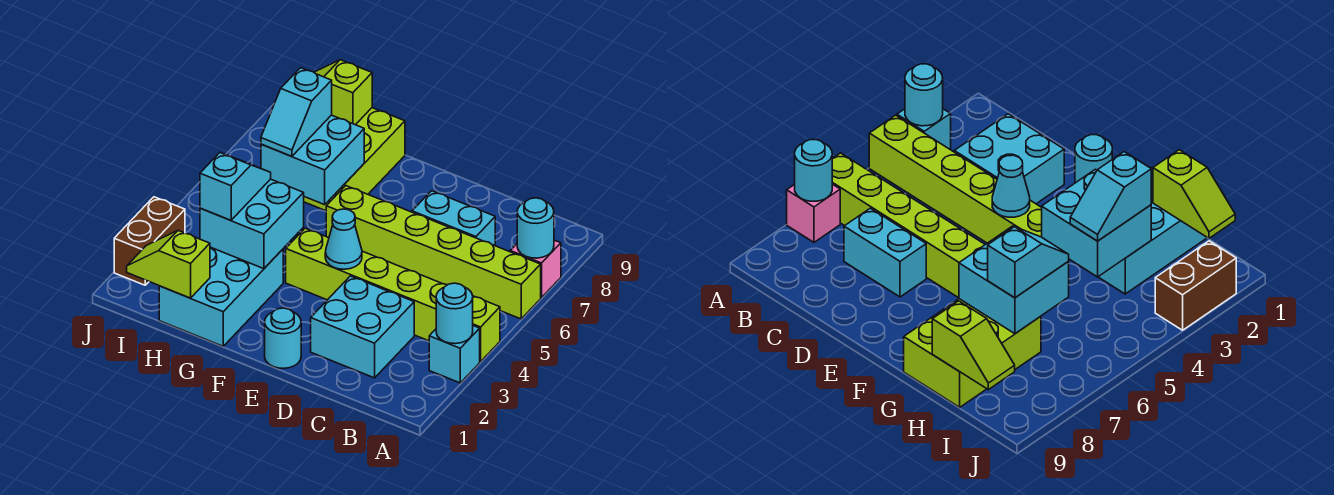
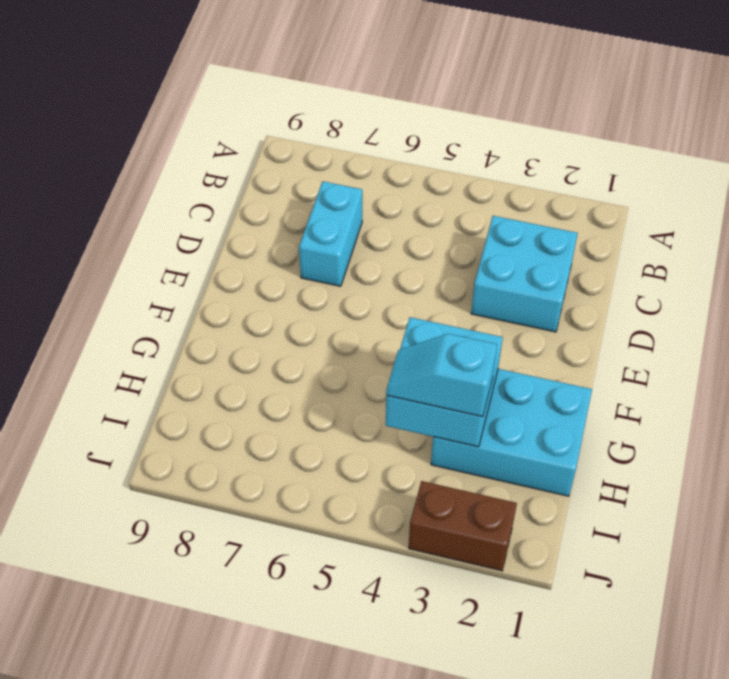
none -> cyan 1x1 brick [429,326,480,383]
none -> lime 1x6 brick [286,228,500,362]
none -> lime 1x6 brick [326,186,541,319]

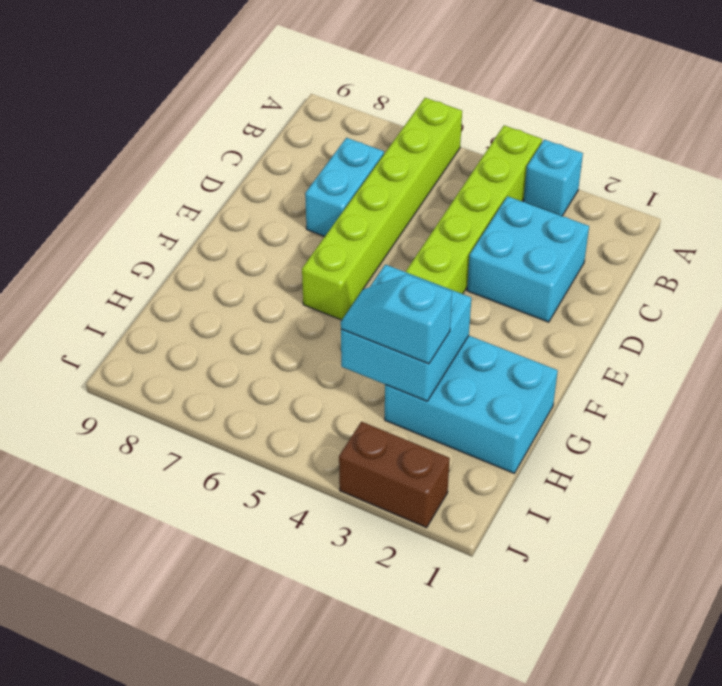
none -> pink 1x1 brick [510,240,561,298]
none -> cyan 1x1 round brick [265,308,301,368]
none -> lime 2x3 brick [304,108,405,211]

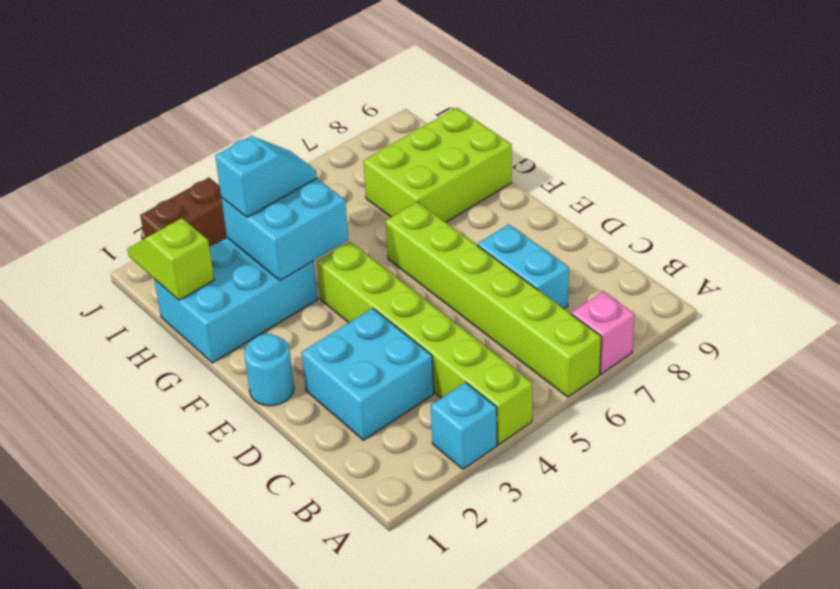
none -> cyan 1x1 round brick [436,283,473,344]
none -> cyan 1x1 round brick [517,198,554,258]
none -> cyan 1x1 cone [325,209,362,269]

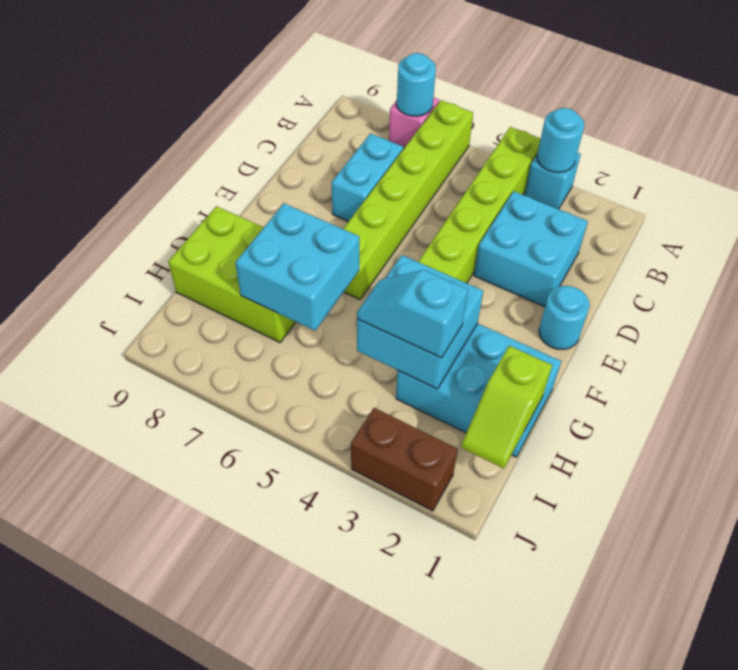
none -> cyan 1x1 cone [325,209,362,269]
none -> lime 1x2 slope [314,60,372,125]
none -> cyan 1x2 slope [261,68,332,156]

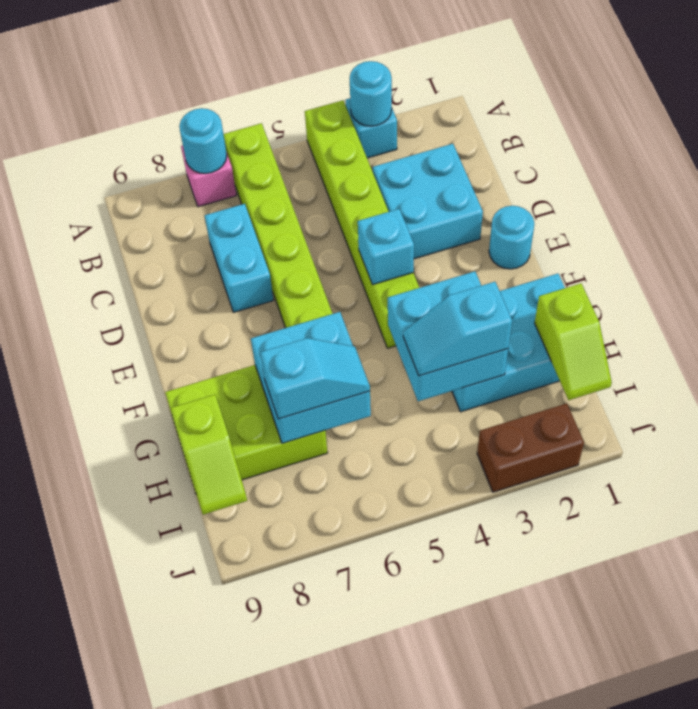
cyan 1x1 brick [358,209,414,285] -> cyan 1x1 cone [325,209,362,269]

